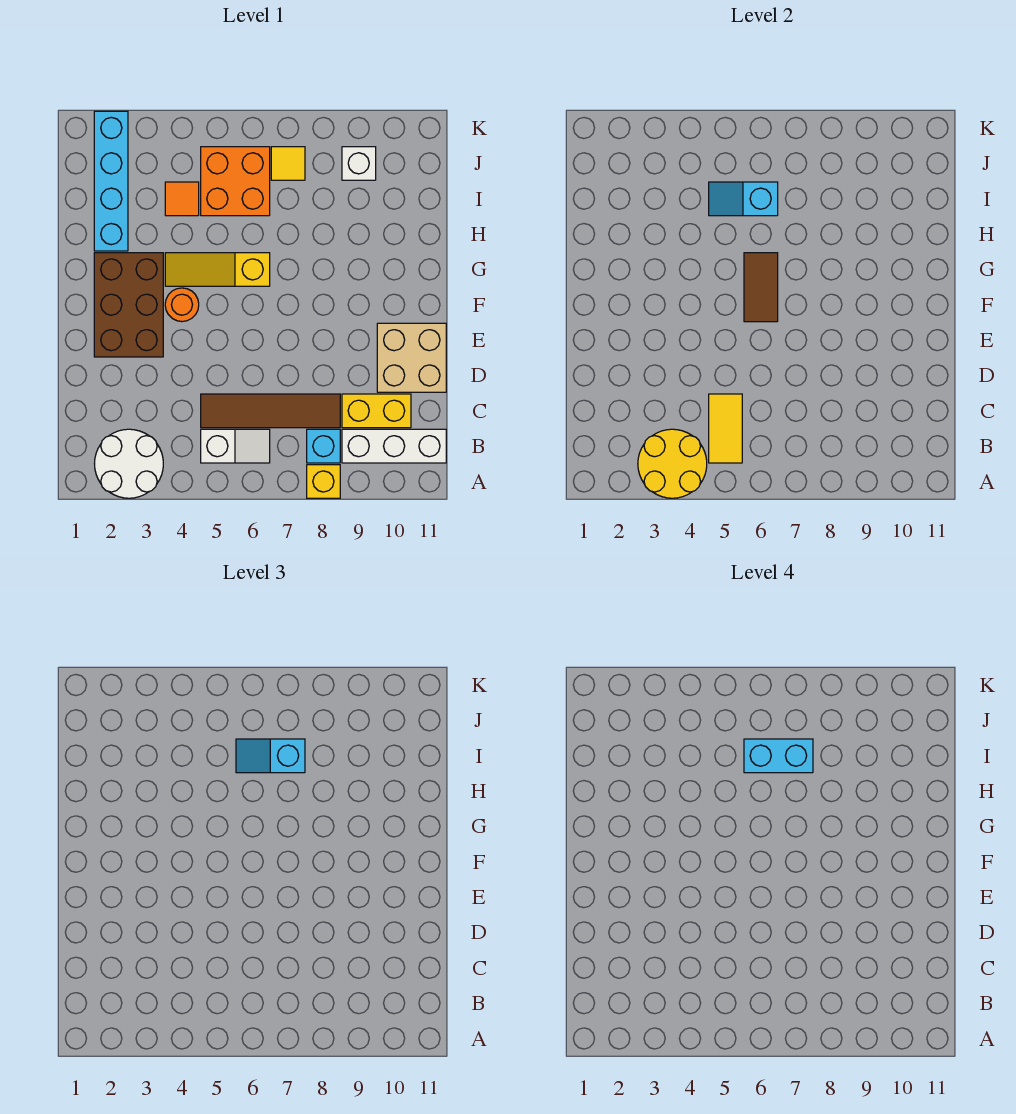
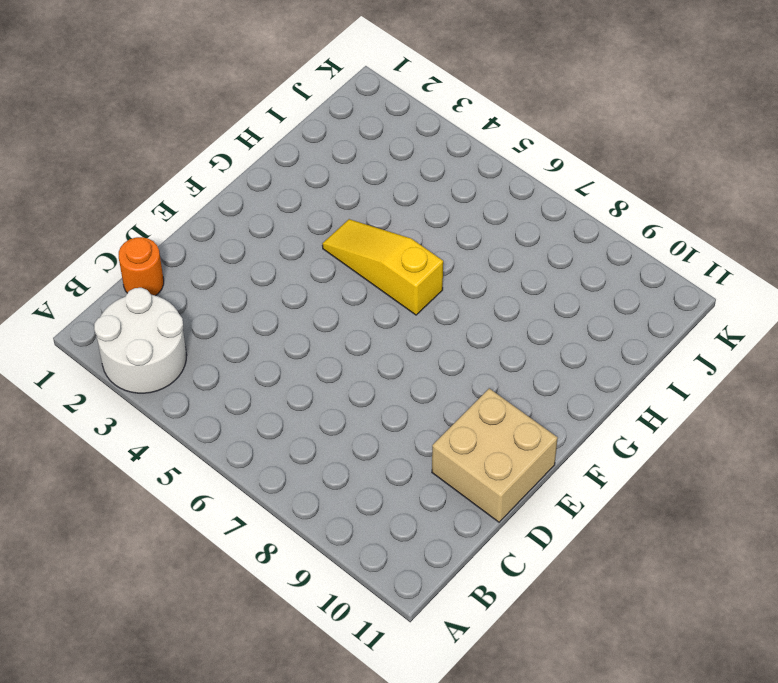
orange 1x1 round brick [119,237,164,296] -> orange 1x1 round brick moved to [165,288,199,322]
none -> yellow 1x1 brick [307,465,340,498]
none -> white 1x2 slope [201,429,270,463]
none -> cyan 1x1 brick [307,429,340,463]

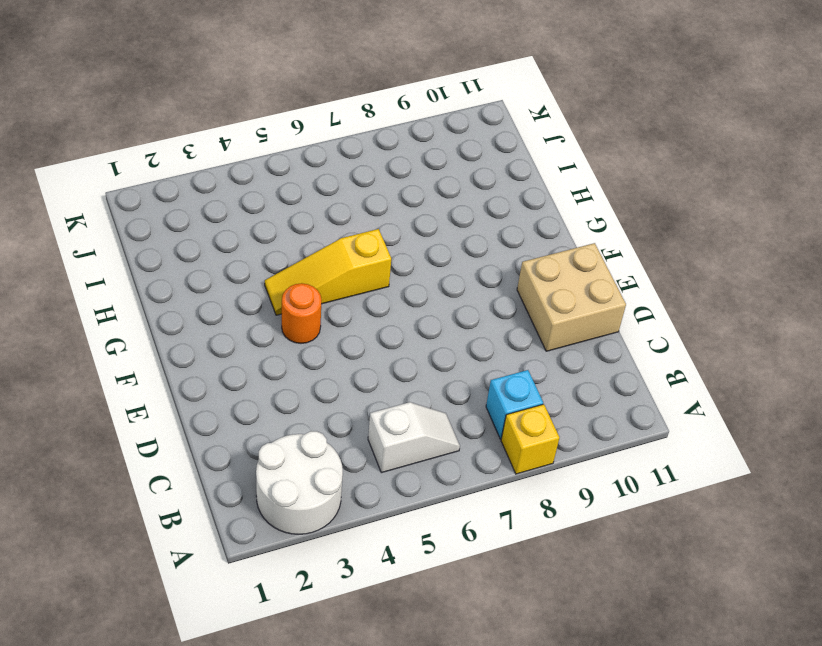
none -> white 1x3 brick [342,429,446,463]
none -> brown 1x4 tile [201,394,340,428]
none -> yellow 1x2 brick [342,394,411,428]

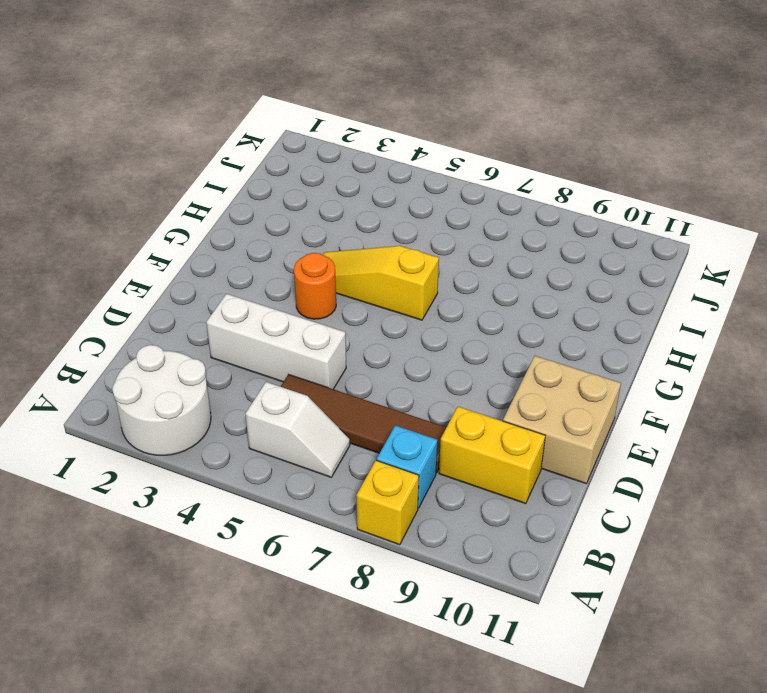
white 1x3 brick [206,294,346,389] -> white 1x3 brick moved to [342,429,446,463]
none -> brown 2x3 brick [94,253,163,357]
none -> cyan 1x4 brick [94,111,128,251]
none -> orange 1x1 tile [165,182,199,216]

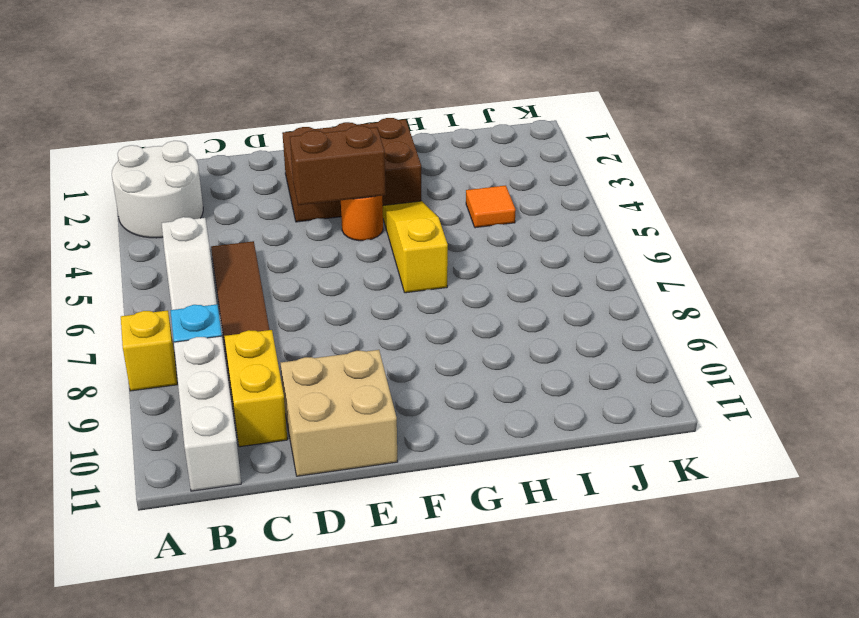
brown 1x2 brick [290,126,386,205] -> none
none -> cyan 1x4 brick [94,111,128,251]
none -> orange 2x2 brick [201,147,270,216]
none -> yellow 1x1 tile [271,147,305,180]

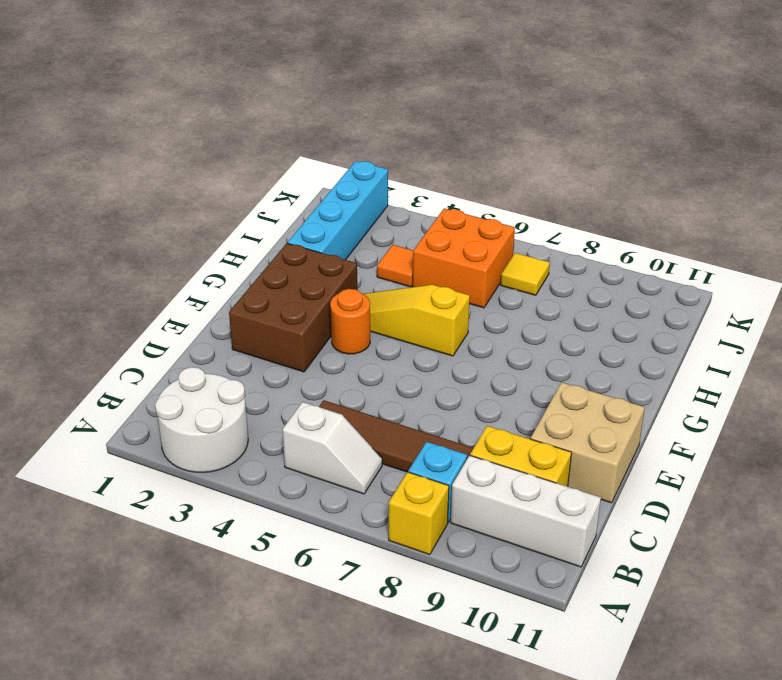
none -> white 1x1 brick [342,147,376,180]
none -> yellow 2x2 round brick [638,429,707,498]
none -> yellow 1x2 tile [709,394,742,463]

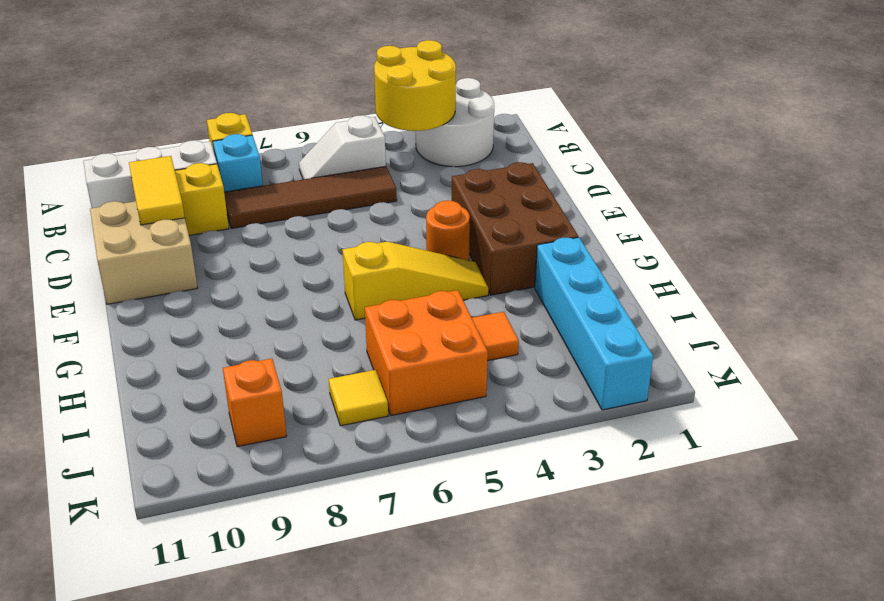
yellow 1x2 tile [129,156,185,225] -> yellow 1x2 tile moved to [709,394,742,463]
orange 1x1 brick [223,359,287,447] -> white 1x1 brick [342,147,376,180]
none -> brown 1x2 tile [744,253,778,322]
none -> cyan 1x2 slope [709,182,778,216]
none -> cyan 1x2 slope [236,739,305,773]

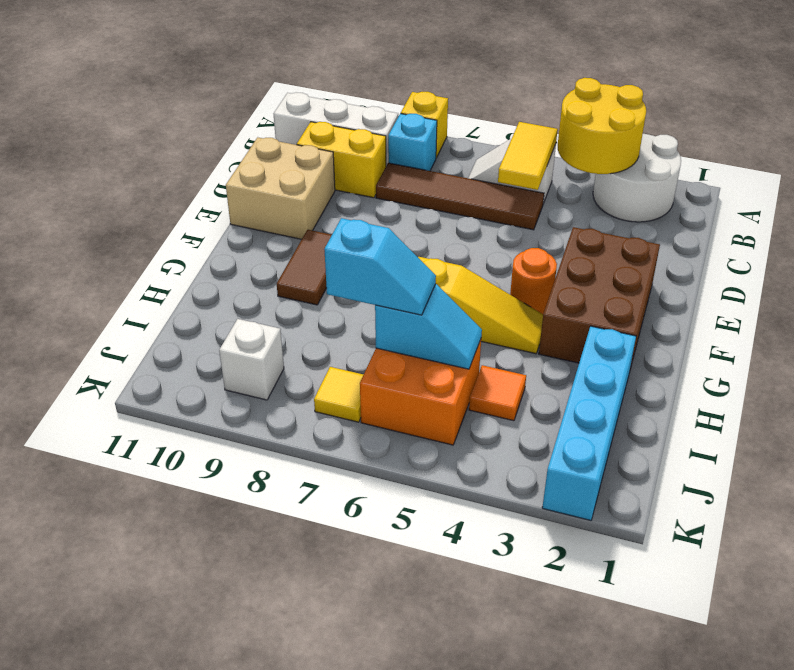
brown 1x2 tile [277,230,332,305] -> brown 1x2 tile moved to [744,253,778,322]
none -> cyan 1x2 brick [744,739,813,773]

